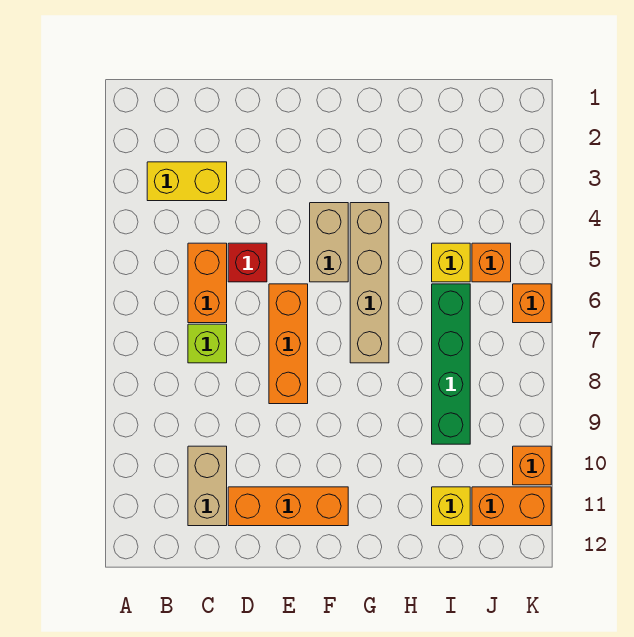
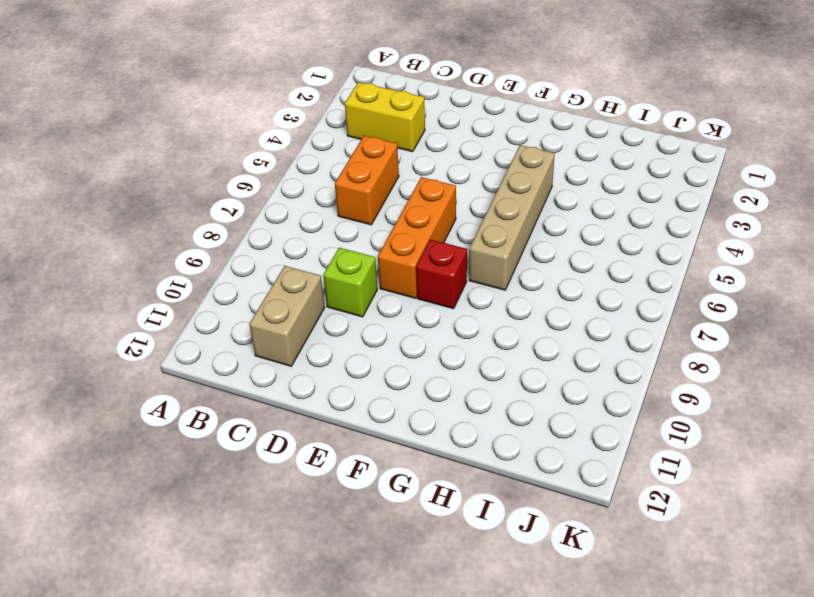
lime 1x1 brick [323,248,377,317] -> lime 1x1 brick moved to [188,324,227,363]
red 1x1 brick [416,239,467,309] -> red 1x1 brick moved to [228,243,267,282]
none -> orange 1x3 brick [228,487,348,526]
none -> tan 1x2 brick [310,203,348,282]
none -> yellow 1x1 brick [432,243,470,282]

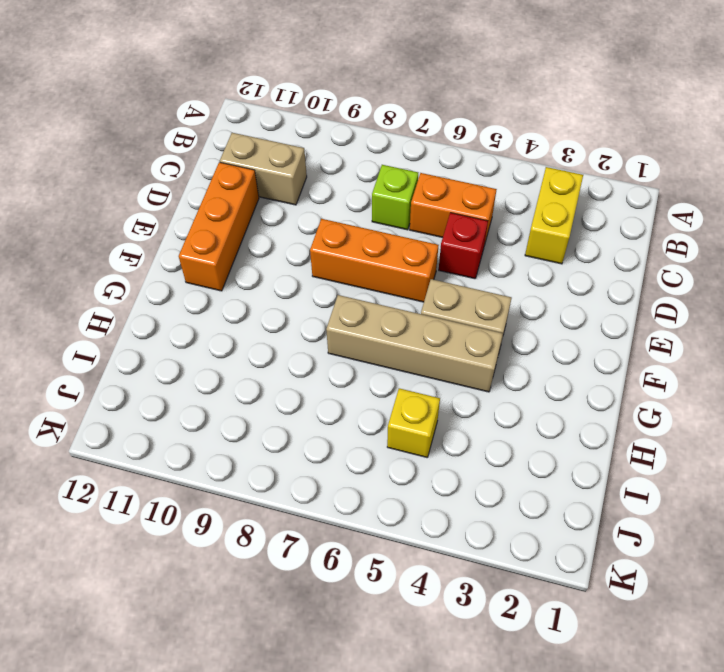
none -> green 1x4 brick [432,284,470,444]
none -> yellow 1x1 brick [432,487,470,526]
none -> orange 1x1 brick [472,243,511,282]

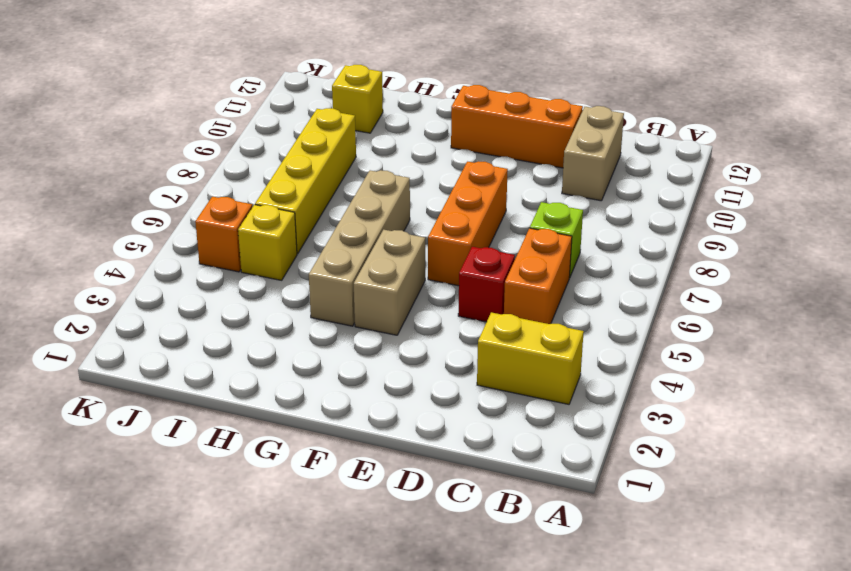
yellow 1x4 brick [255,108,356,254] -> green 1x4 brick [432,284,470,444]
none -> orange 1x2 brick [472,487,551,526]
none -> orange 1x1 brick [513,284,551,323]
none -> orange 1x1 brick [513,446,551,485]

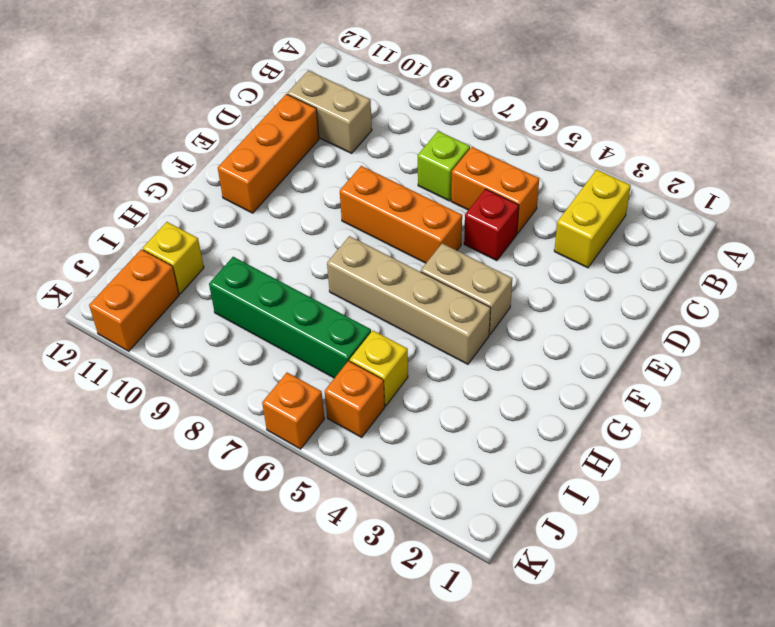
none -> orange 1x1 brick [513,446,551,485]

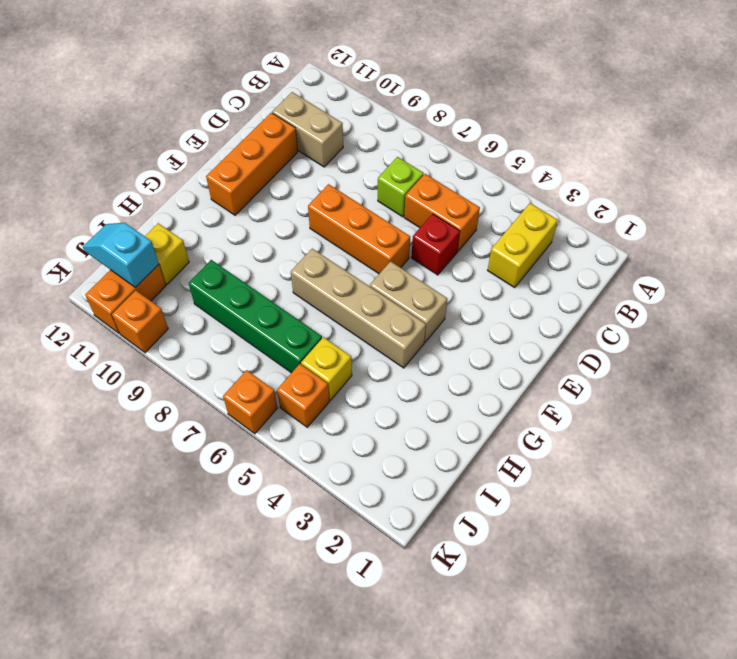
cyan 1x2 slope [83,223,159,287] -> none

